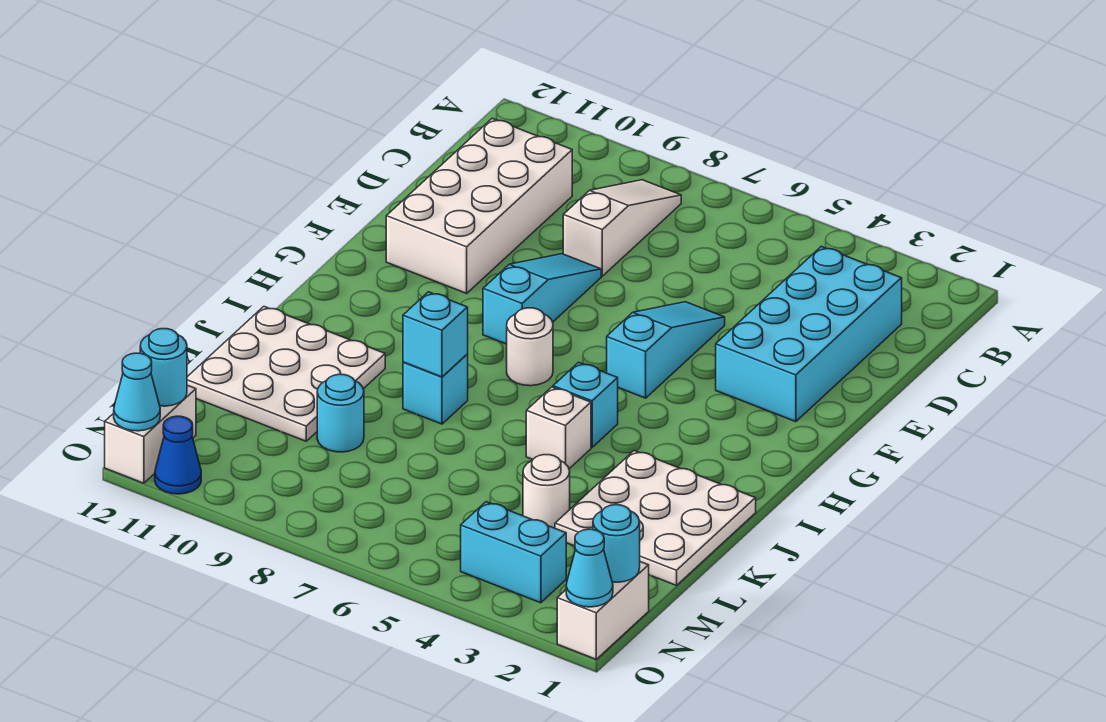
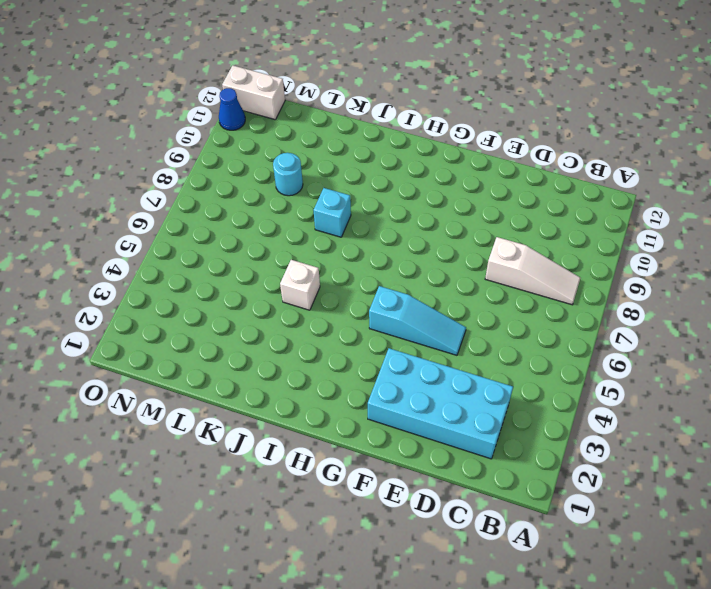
none -> white 2x4 brick [386,118,572,293]
none -> cyan 1x3 slope [483,254,601,344]
none -> white 1x1 round brick [507,308,553,386]

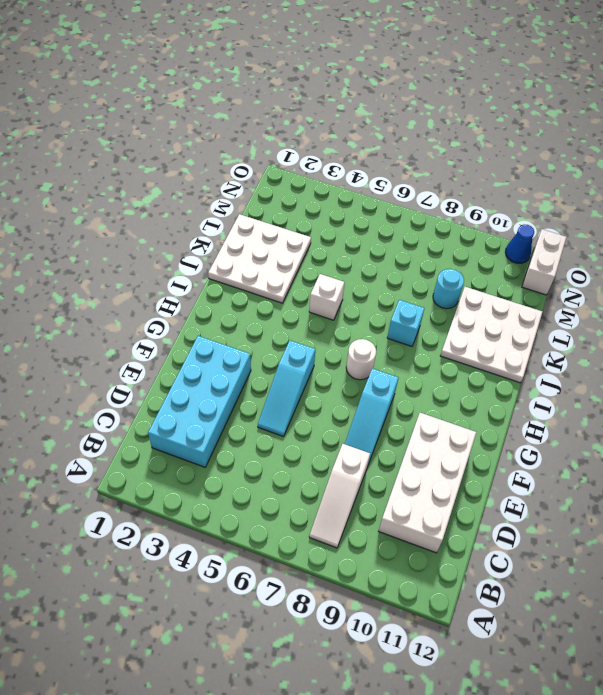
none -> cyan 1x1 brick [553,362,618,447]
none -> white 1x1 round brick [523,455,570,528]
none -> white 1x2 brick [557,562,649,659]

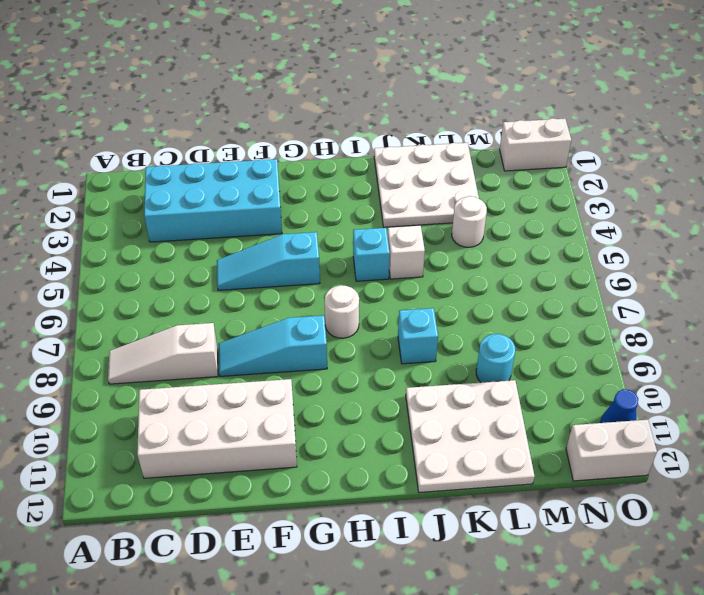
none -> cyan 1x2 brick [461,502,566,603]
none -> cyan 1x1 brick [403,292,468,377]
none -> cyan 1x1 round brick [593,505,640,582]

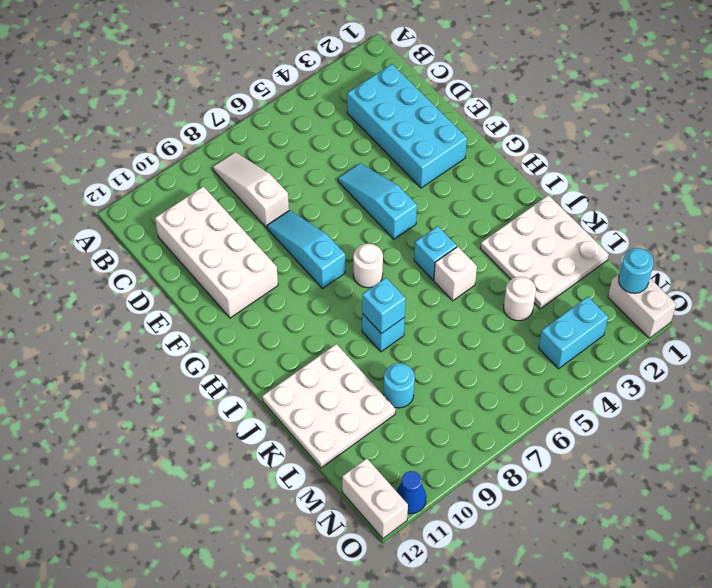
none -> cyan 1x1 round brick [140,329,187,406]
none -> cyan 1x1 cone [566,529,613,607]
none -> cyan 1x1 cone [114,353,160,431]

